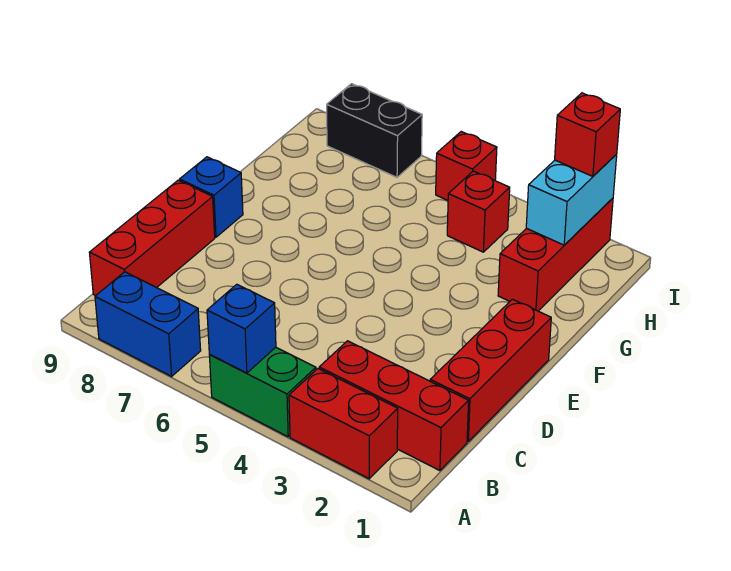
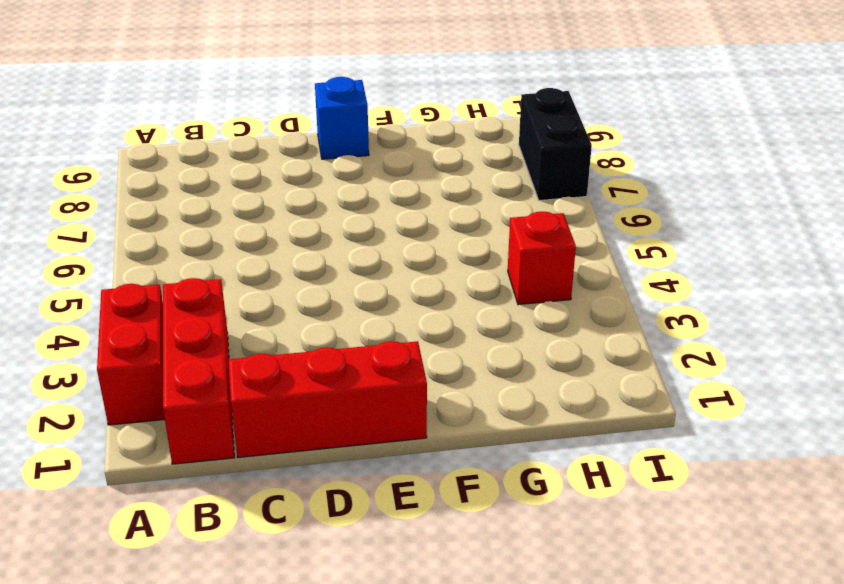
none -> green 1x2 brick [209,347,316,437]
none -> blue 1x2 brick [95,272,201,376]
none -> red 1x3 brick [89,180,215,296]

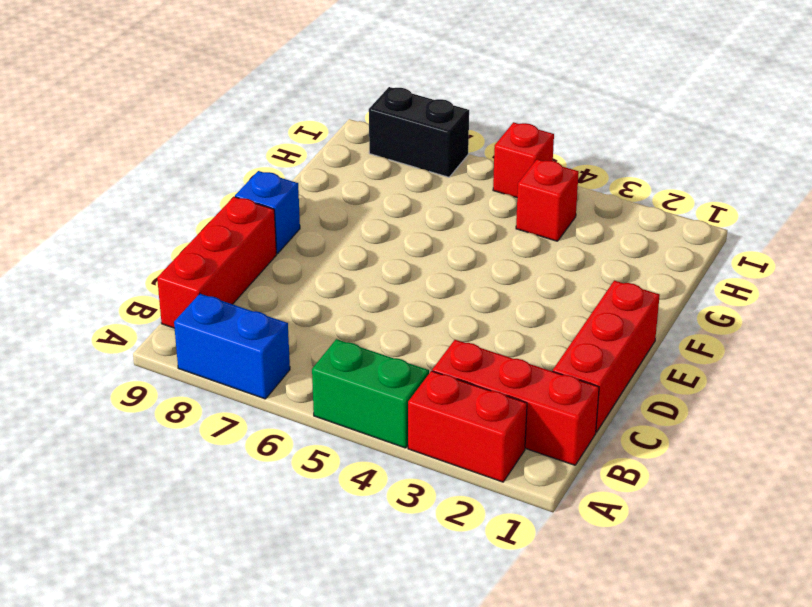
none -> red 1x3 brick [498,198,613,311]
none -> blue 1x1 brick [207,284,276,373]
none -> cyan 1x2 brick [526,154,617,245]

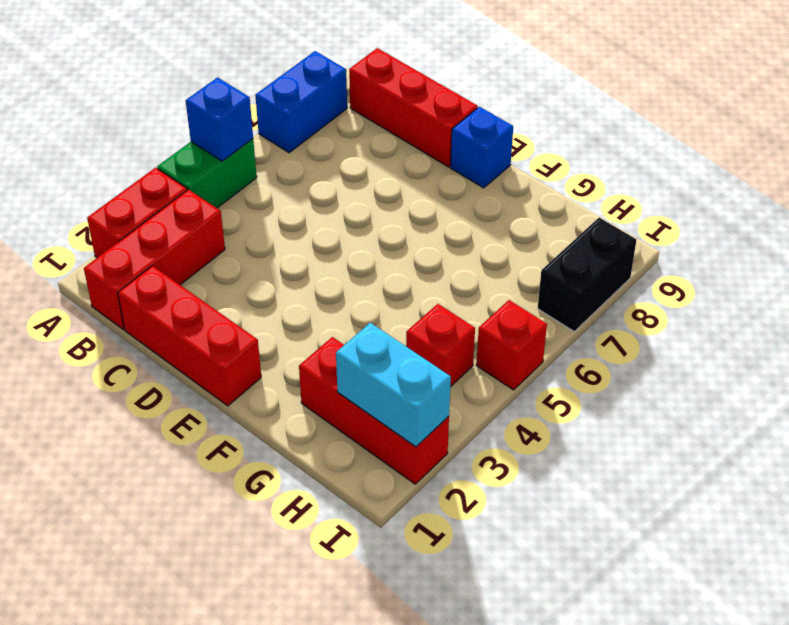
none -> red 1x1 brick [555,93,620,176]

